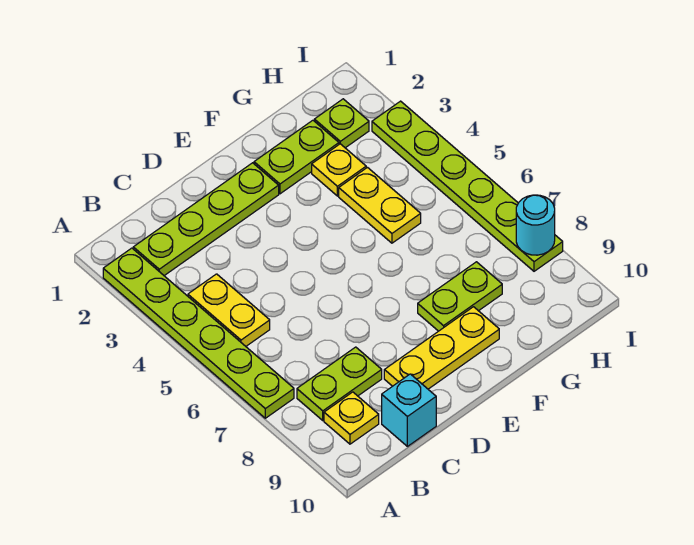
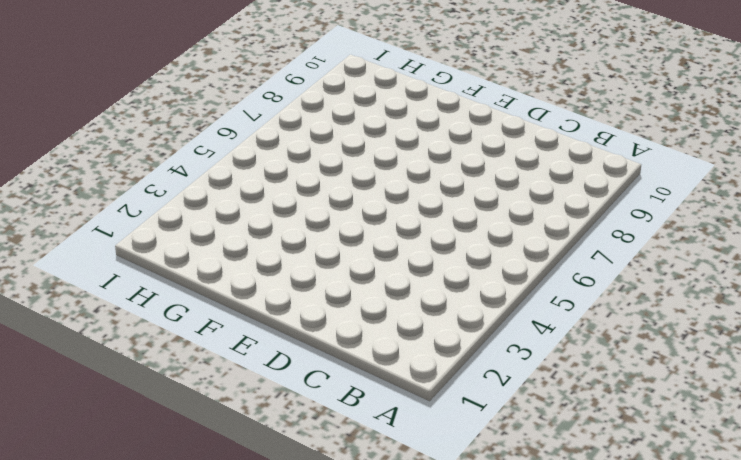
none -> lime 1x6 plate [103,248,294,418]
none -> lime 1x4 plate [133,163,279,276]
none -> yellow 1x2 plate [188,274,270,346]

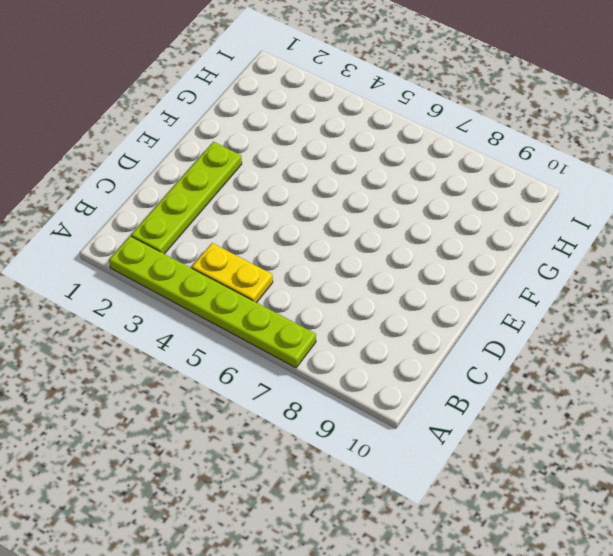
none -> lime 1x2 plate [297,347,382,420]
none -> yellow 1x1 plate [324,392,379,444]
none -> cyan 1x1 brick [382,374,436,446]

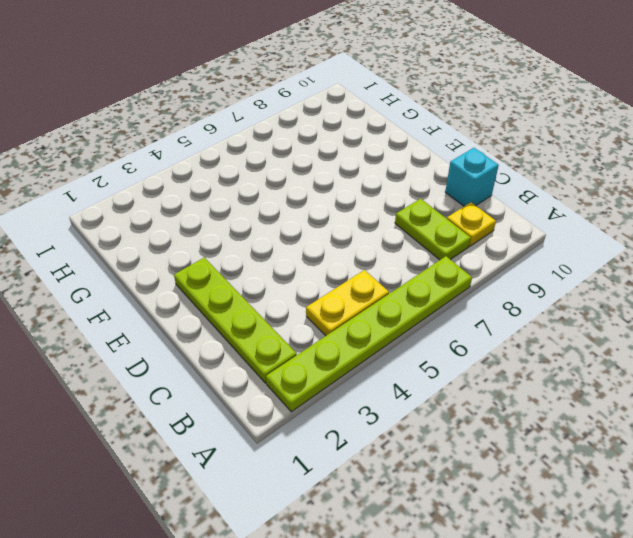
none -> yellow 1x3 plate [384,307,499,389]
none -> lime 1x2 plate [254,120,339,194]
none -> lime 1x2 plate [418,262,502,331]

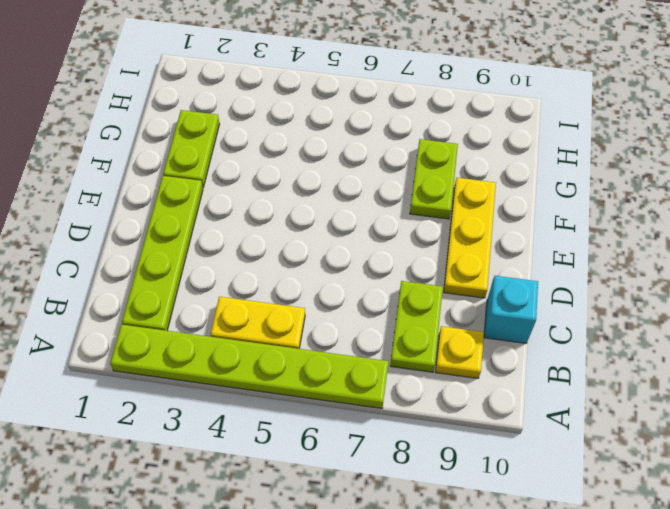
none -> yellow 1x1 plate [312,144,366,196]
none -> yellow 1x2 plate [339,168,421,243]
none -> lime 1x1 plate [314,99,369,148]

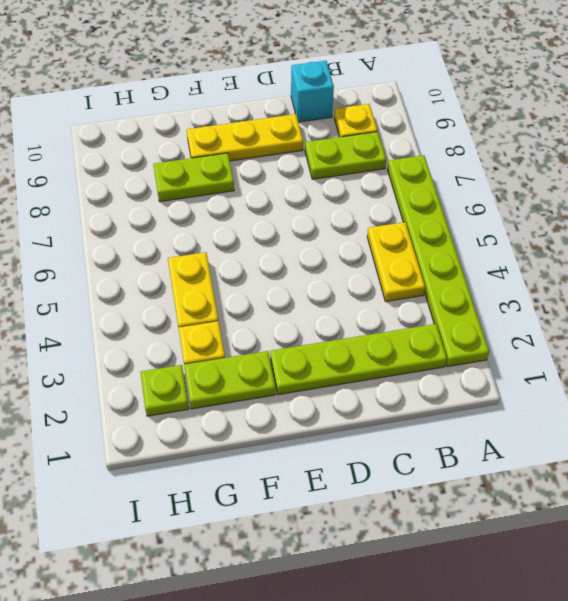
none -> lime 1x6 plate [372,101,563,271]
none -> cyan 1x1 round brick [516,195,555,255]

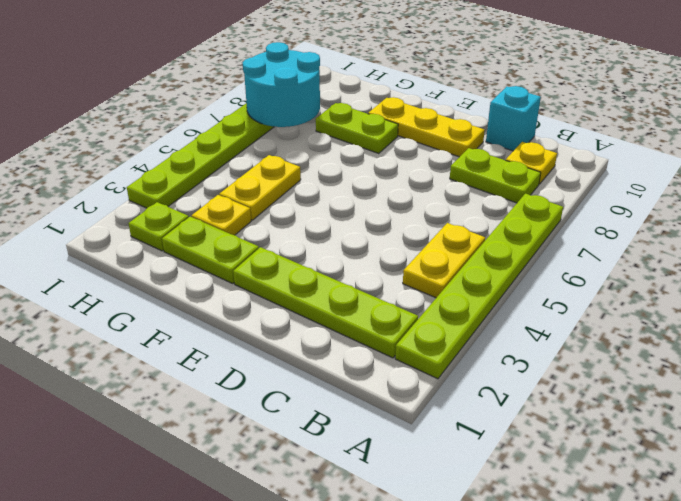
cyan 2x2 round brick [242,42,320,127] -> cyan 1x1 round brick [516,195,555,255]

